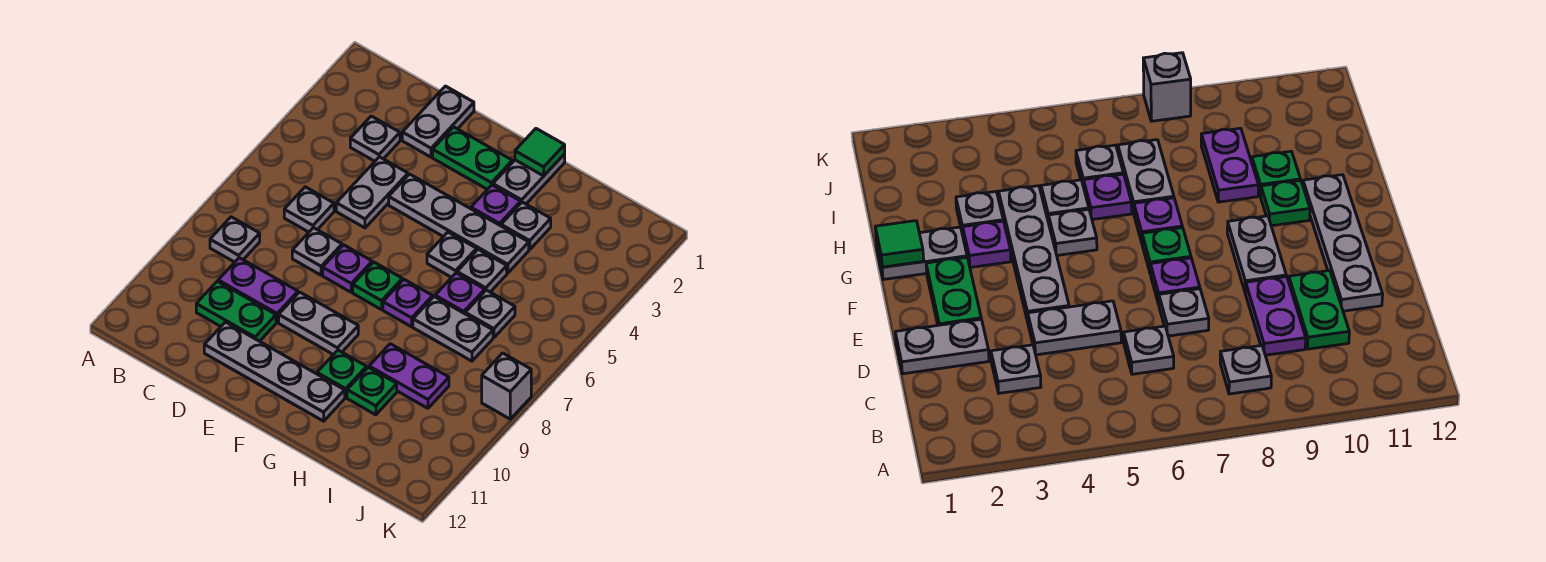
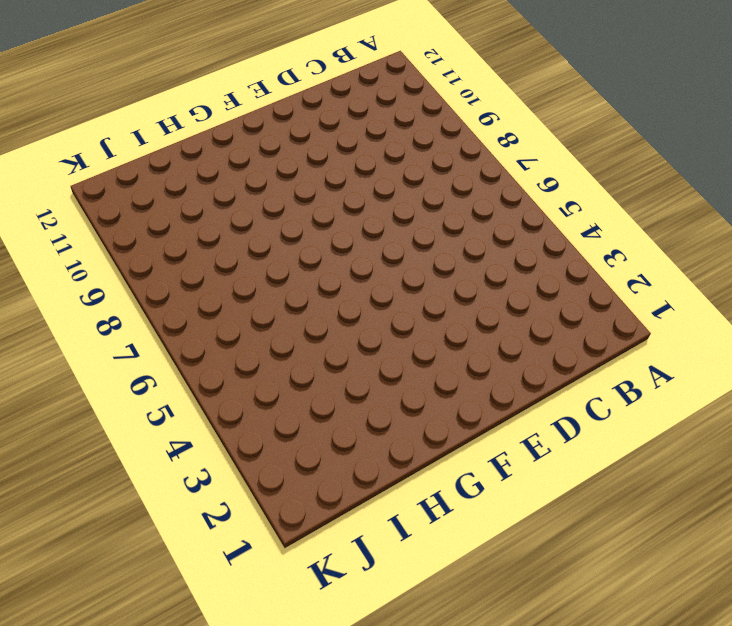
none -> grey 1x1 plate [210,217,260,262]
none -> grey 1x1 plate [350,116,400,161]
none -> grey 1x1 plate [284,187,334,232]

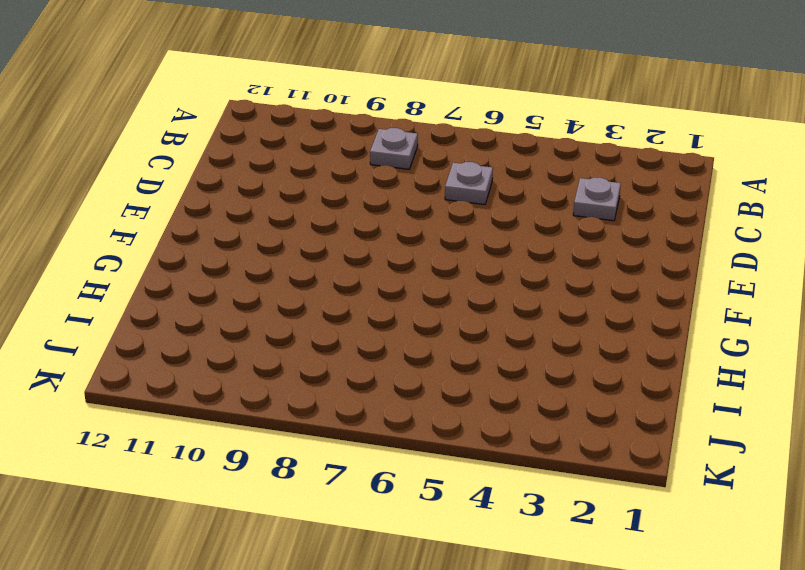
none -> purple 1x2 plate [218,258,298,322]
none -> green 1x2 plate [196,281,276,341]
none -> grey 1x2 plate [402,86,474,157]

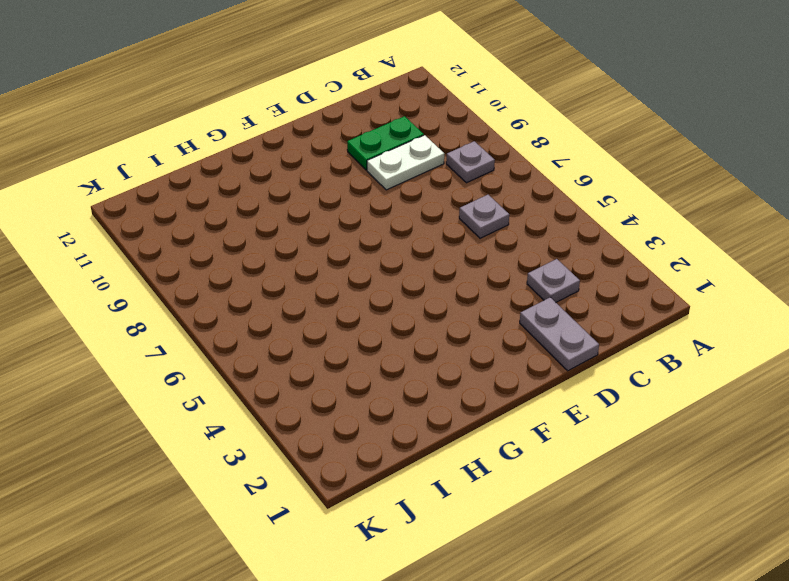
white 1x2 plate [367,135,444,190] -> purple 1x2 plate [218,258,298,322]
none -> grey 1x2 plate [336,157,408,228]
none -> grey 1x1 plate [292,228,342,275]
none -> grey 1x4 plate [204,322,345,421]

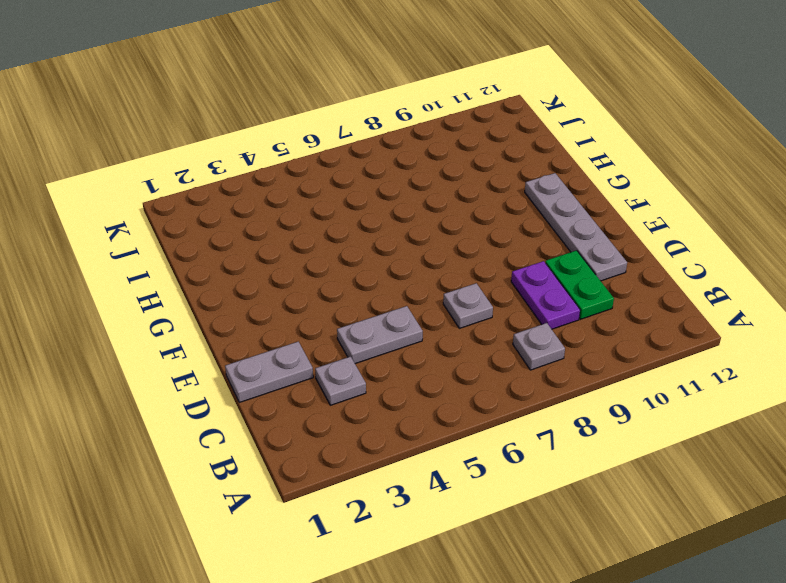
none -> grey 1x1 plate [284,187,334,232]
none -> green 1x2 plate [433,127,512,189]
none -> grey 1x4 plate [389,174,529,273]

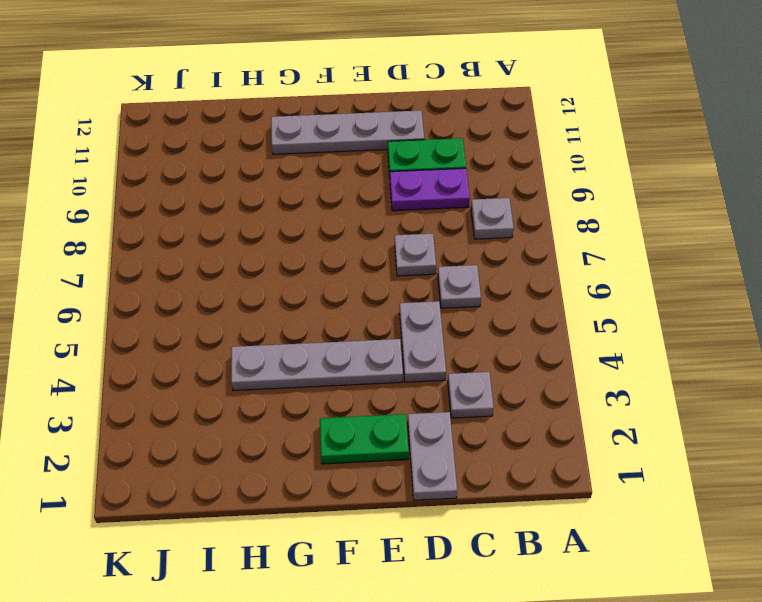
none -> purple 1x1 plate [323,245,372,292]
none -> grey 1x2 plate [279,292,358,355]
none -> green 1x1 plate [353,262,402,310]

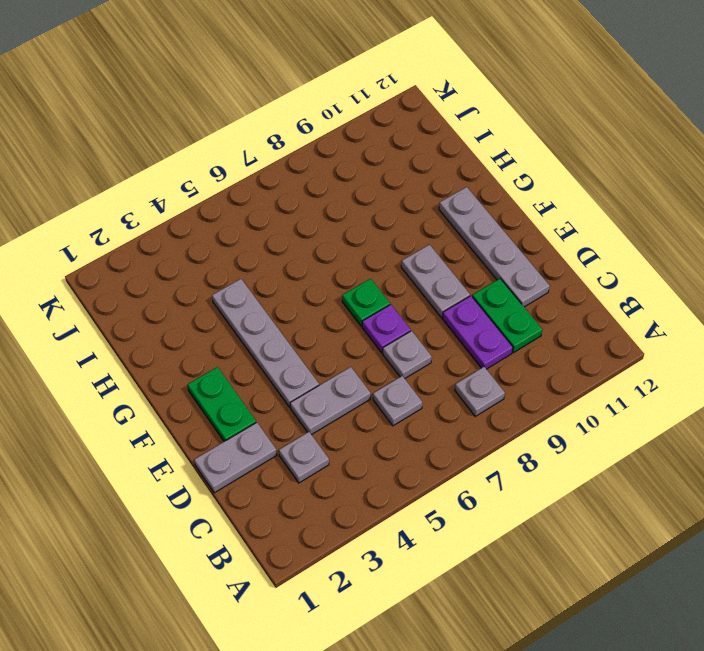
none -> grey 1x2 plate [493,154,565,204]
none -> purple 1x1 plate [471,185,521,226]
none -> grey 1x1 plate [427,232,477,277]

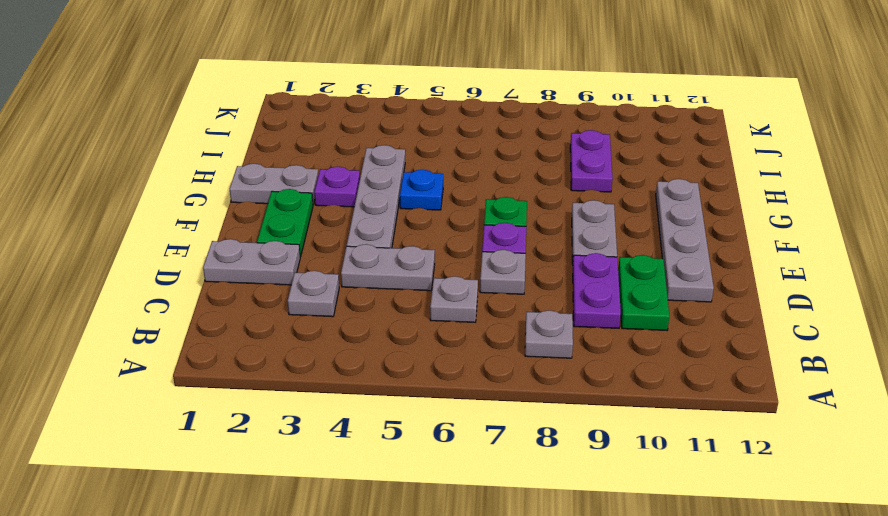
blue 1x1 plate [400,170,443,210] -> grey 1x1 plate [427,232,477,277]
none -> purple 1x1 plate [383,279,433,327]
none -> green 1x1 plate [317,350,367,397]
none -> grey 1x1 plate [501,202,551,250]

